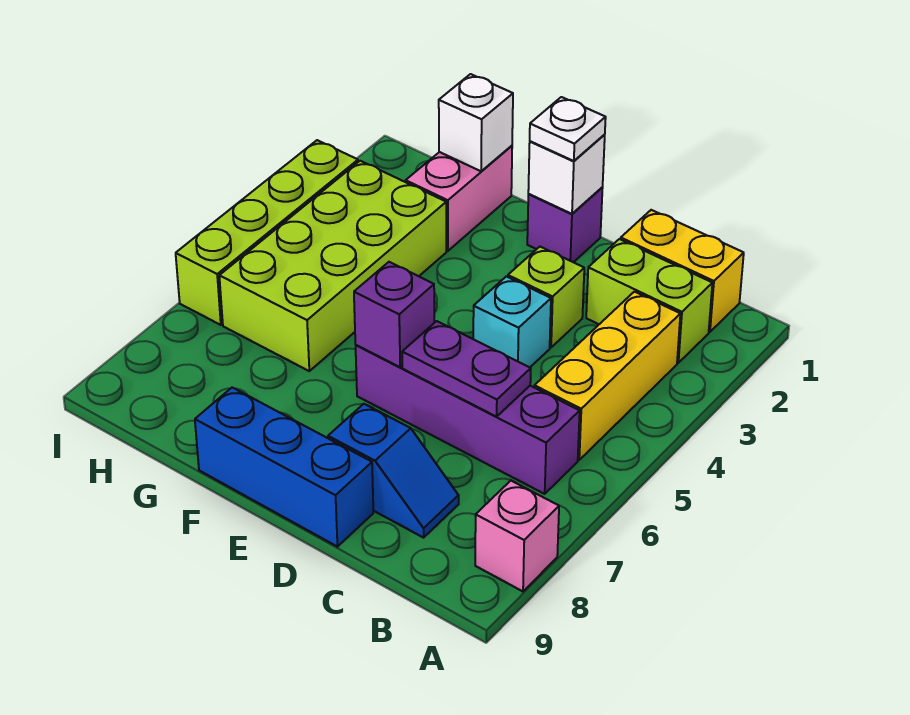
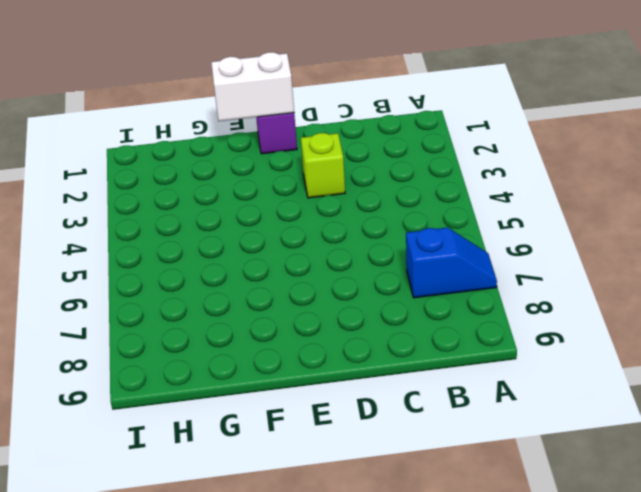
blue 1x2 slope [406,227,497,298] -> blue 1x2 slope moved to [328,404,459,538]
white 1x2 brick [211,52,294,121] -> white 1x1 brick [528,134,605,214]
none -> pink 1x1 brick [475,481,559,591]
none -> yellow 1x2 brick [621,210,744,332]
none -> lime 1x2 brick [586,239,712,363]

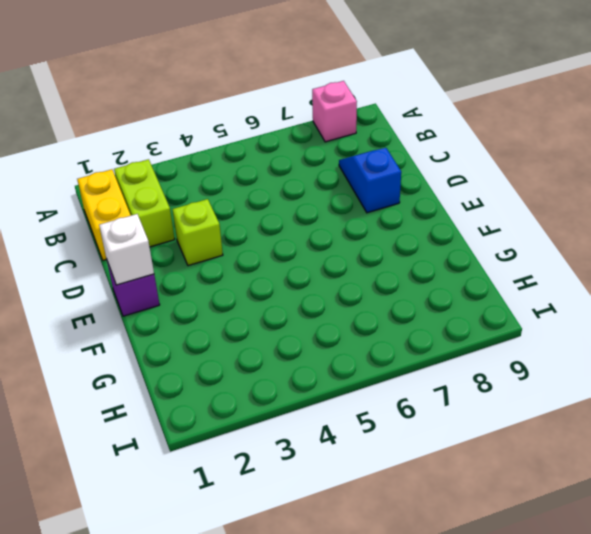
none -> yellow 1x3 brick [534,292,680,460]
none -> purple 1x4 brick [356,345,580,494]
none -> cyan 1x1 brick [473,277,551,367]

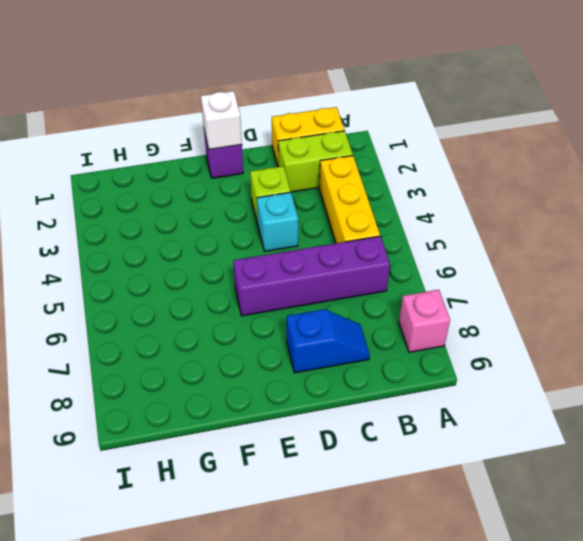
none -> blue 1x3 brick [195,388,373,547]
none -> pink 1x2 brick [406,146,512,251]
none -> lime 2x4 brick [219,161,446,371]

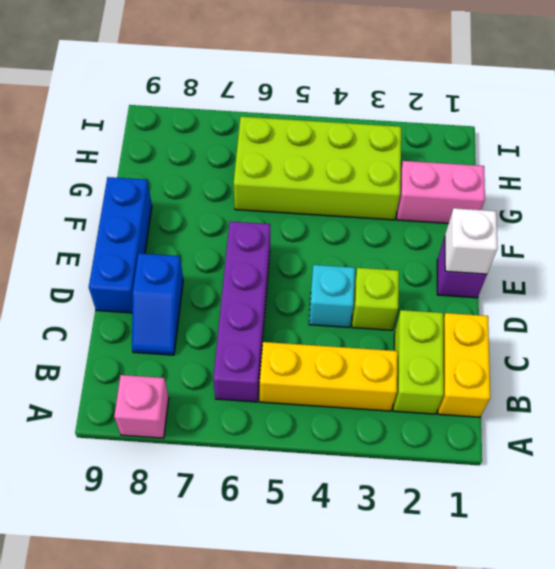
none -> lime 1x4 brick [176,140,358,325]
none -> purple 1x2 plate [402,321,531,417]
none -> purple 1x1 brick [354,262,434,367]

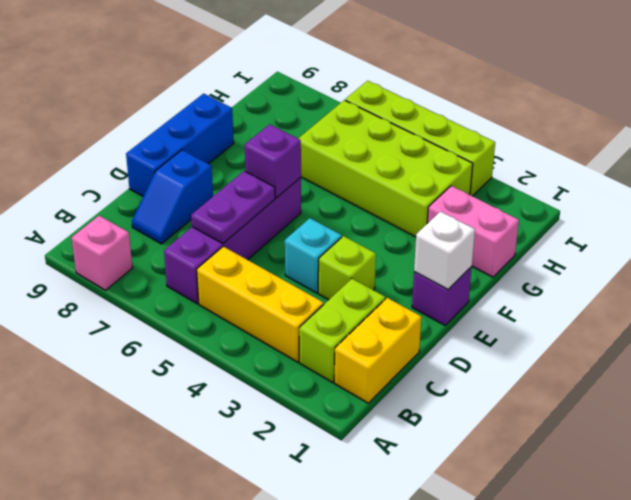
none -> white 1x1 brick [439,74,513,171]
none -> white 1x1 plate [530,97,606,161]

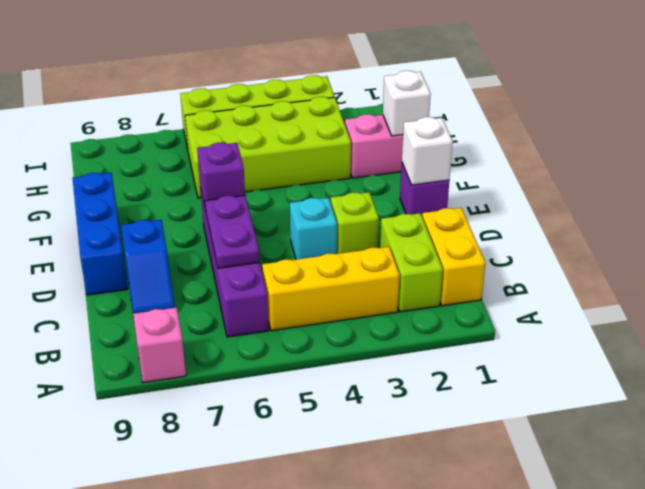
none -> white 1x1 plate [530,97,606,161]

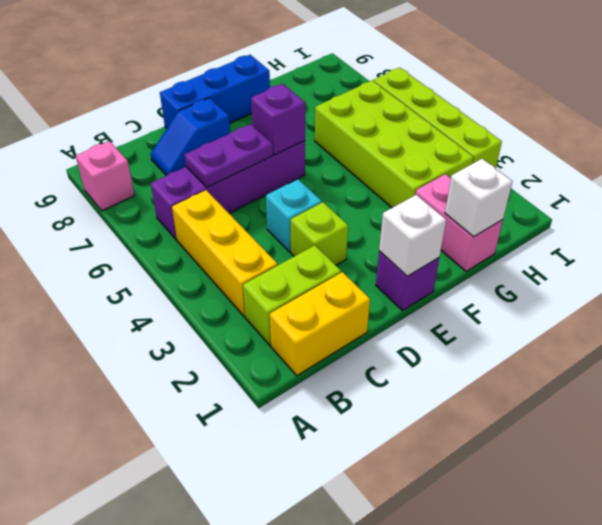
none -> white 1x1 plate [530,97,606,161]

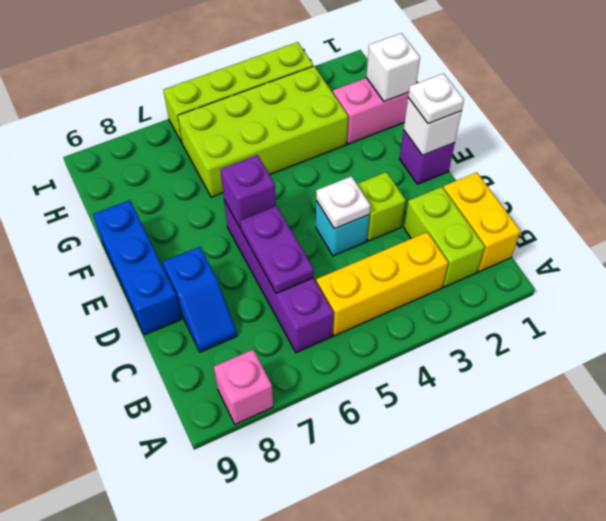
white 1x1 plate [316,176,370,229] -> none

